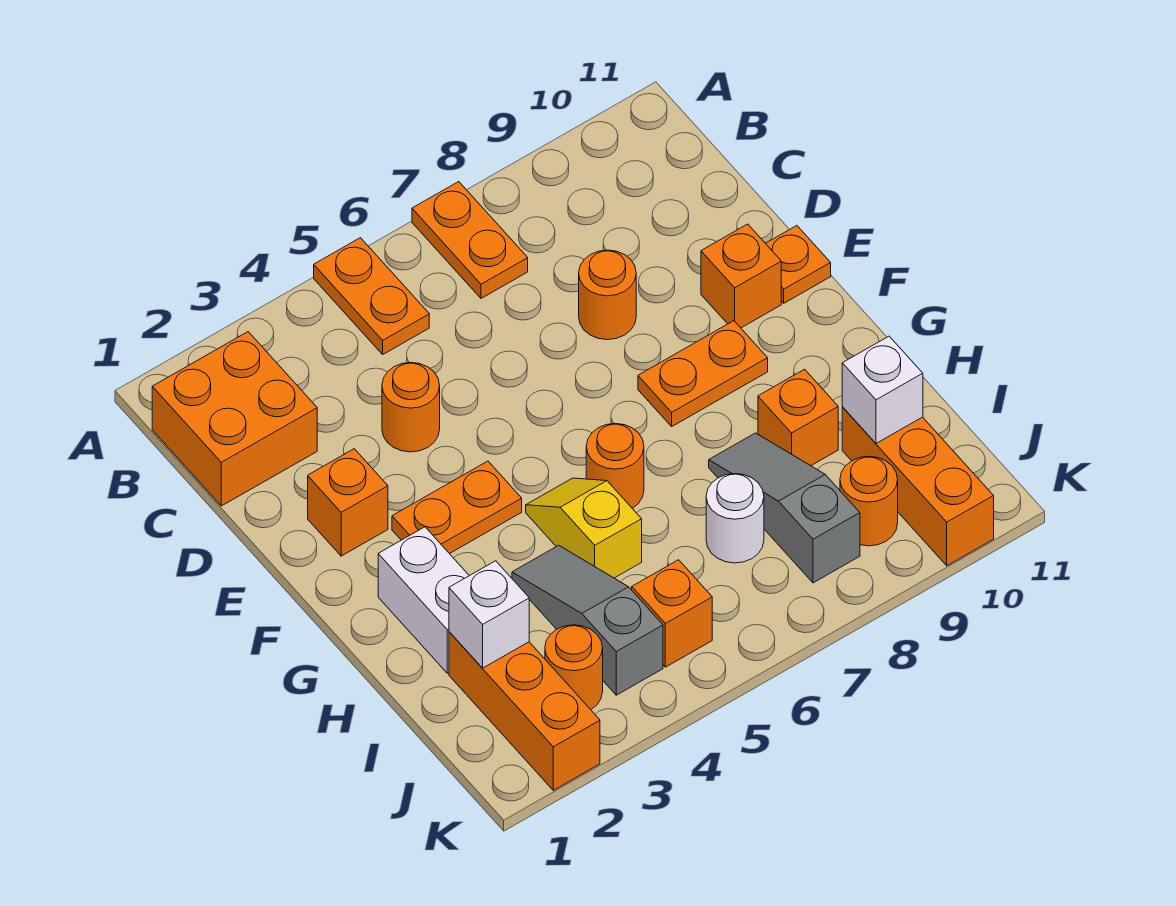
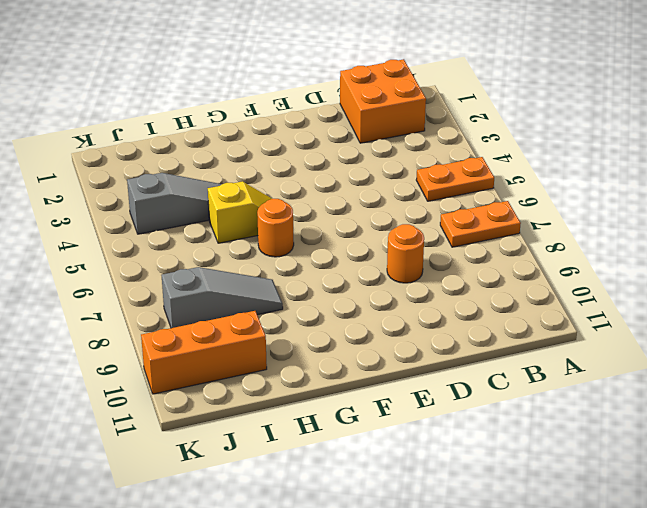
none -> orange 1x1 round brick [382,363,440,452]
none -> orange 1x1 brick [308,449,388,556]
none -> orange 1x1 brick [701,224,781,328]

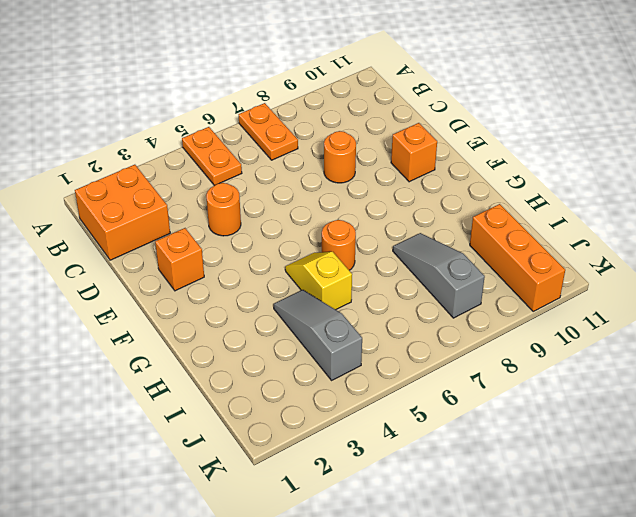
none -> orange 1x1 plate [765,226,831,303]
none -> orange 1x2 plate [392,461,522,554]
none -> orange 1x2 plate [638,321,768,426]

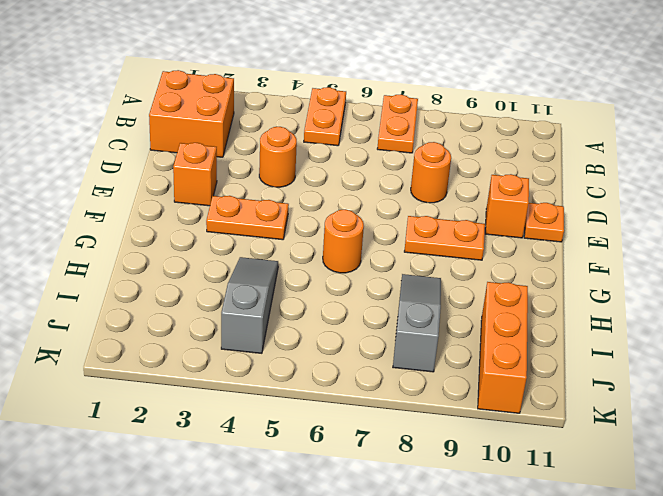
none -> white 1x2 brick [378,527,469,673]
none -> yellow 1x2 slope [526,478,642,578]
none -> orange 1x1 brick [758,369,838,466]

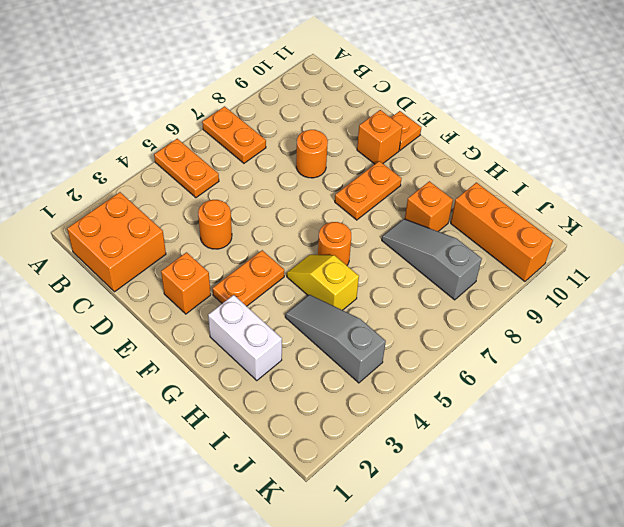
none -> orange 1x3 brick [449,632,600,790]
none -> white 1x1 round brick [706,474,764,563]
none -> orange 1x1 round brick [545,625,603,710]

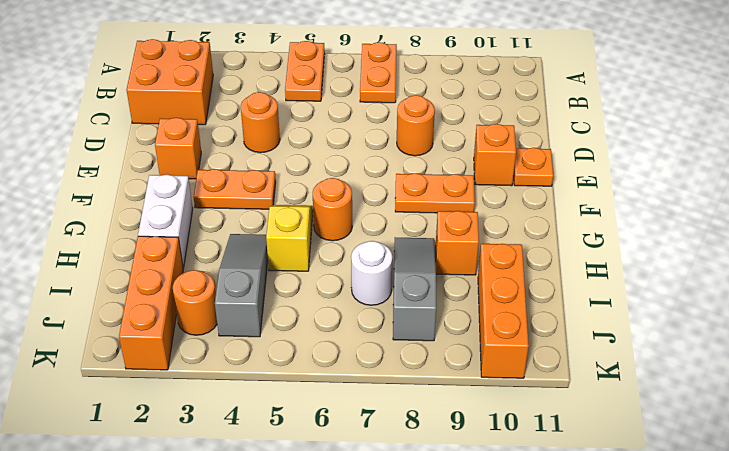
none -> orange 1x1 brick [632,560,712,667]
none -> orange 1x1 round brick [840,456,898,546]
none -> white 1x1 brick [449,561,529,668]

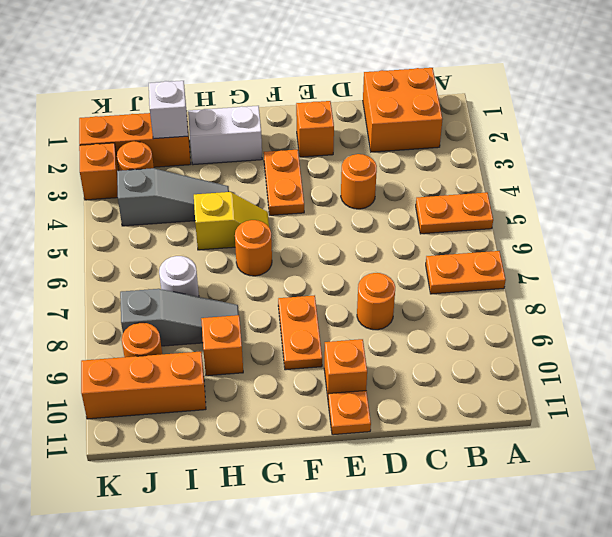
orange 1x1 brick [79,143,119,200] -> orange 1x1 brick moved to [632,560,712,667]
none -> white 1x1 brick [842,336,923,443]

